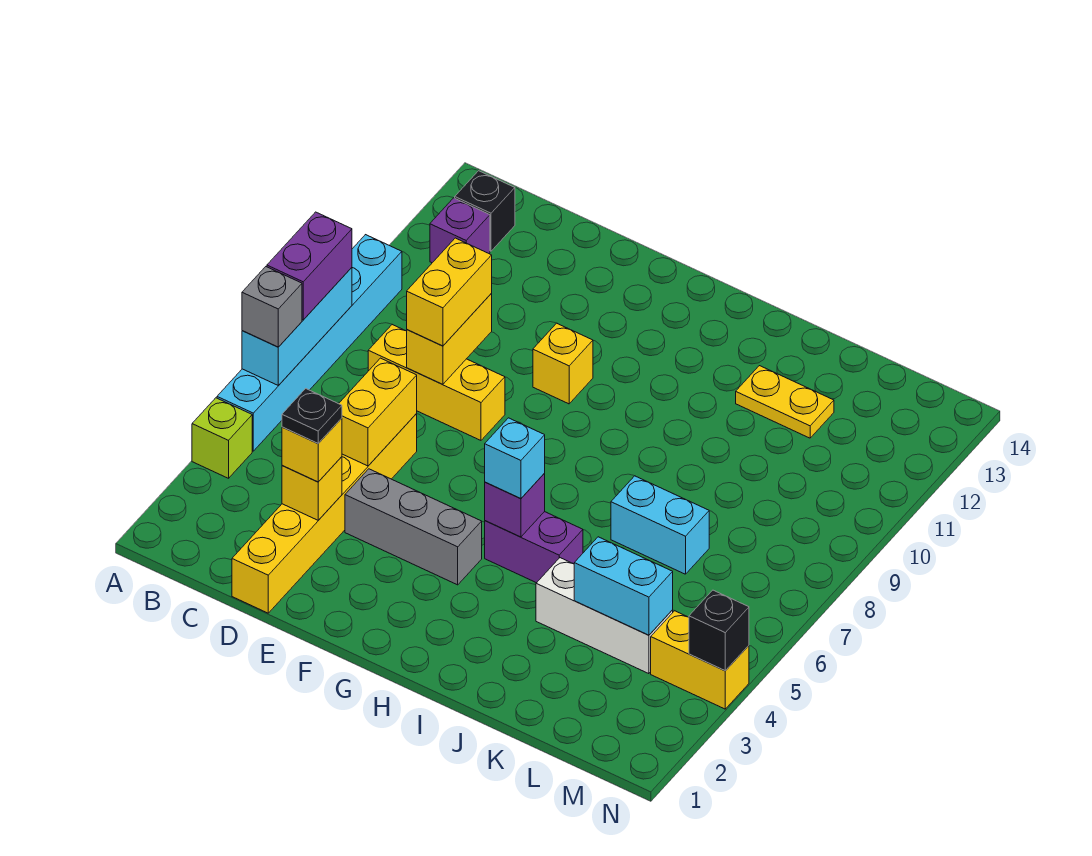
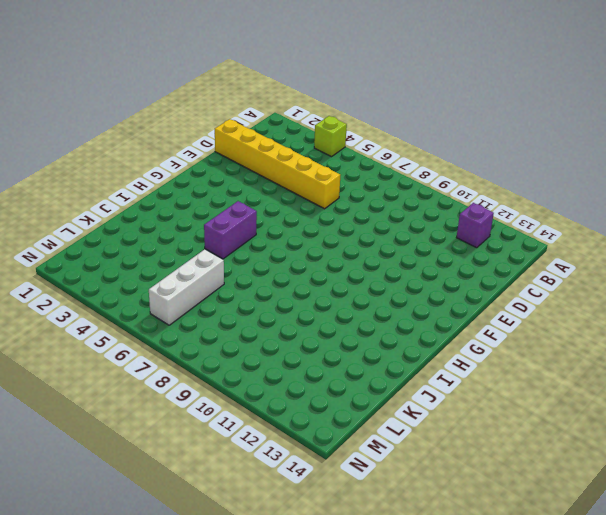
white 1x3 brick [149,249,224,325] -> white 1x3 brick moved to [536,558,673,674]
none -> cyan 1x6 brick [217,235,402,451]
none -> black 1x1 brick [455,171,515,251]
none -> yellow 1x3 brick [368,325,505,440]

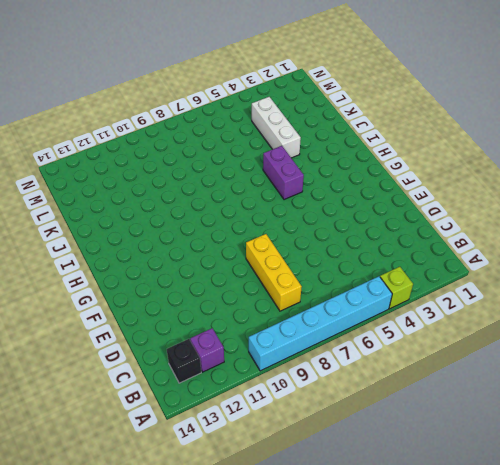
none -> yellow 1x6 brick [232,414,417,613]
none -> grey 1x3 brick [345,469,482,585]
none -> yellow 1x1 brick [533,323,593,404]

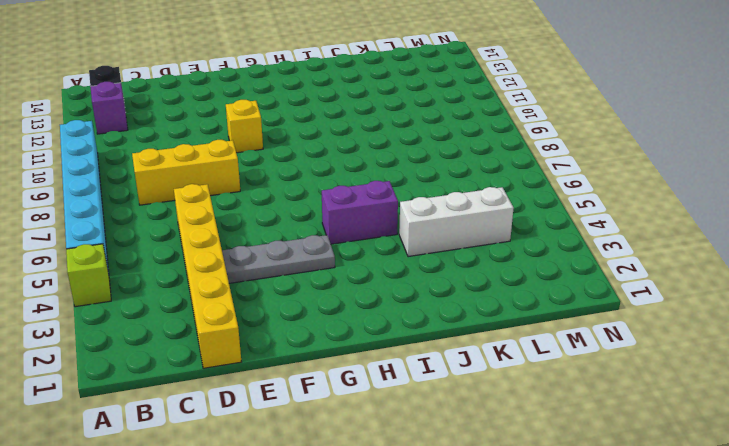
grey 1x3 plate [222,235,335,283] -> grey 1x3 brick [345,469,482,585]
none -> cyan 1x2 brick [611,476,709,574]
none -> yellow 1x2 plate [736,366,834,438]
none -> yellow 1x2 brick [651,611,749,709]

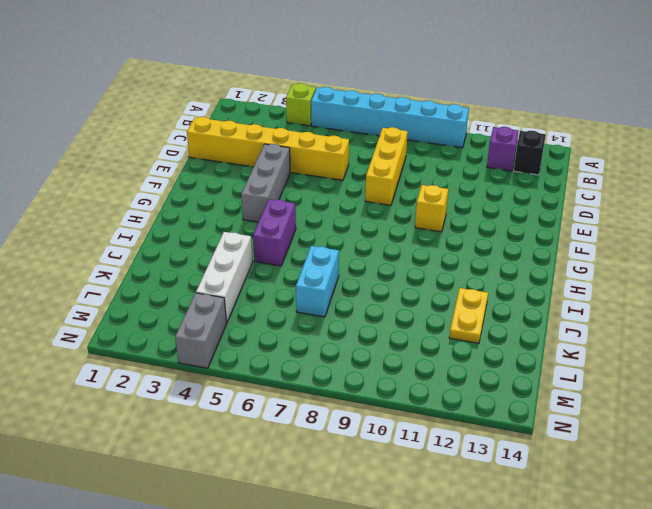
grey 1x2 brick [175,293,226,368] -> yellow 1x2 brick [651,611,749,709]
none -> cyan 1x3 brick [242,268,352,386]
none -> yellow 1x1 brick [282,457,342,520]
none -> yellow 1x2 brick [339,358,417,466]

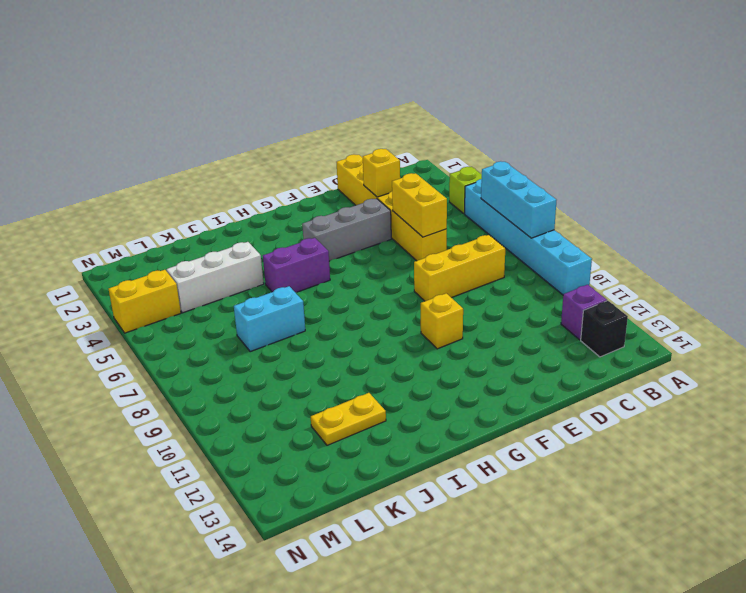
none -> yellow 1x2 brick [407,294,492,385]
none -> purple 1x1 brick [485,473,545,537]
none -> cyan 1x2 brick [574,537,673,635]

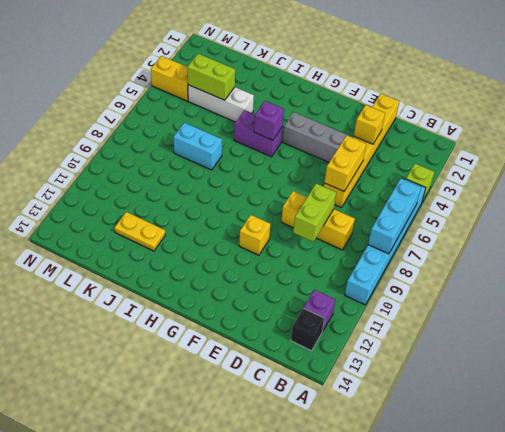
lime 1x2 brick [293,184,336,242] -> yellow 1x2 brick [407,294,492,385]
lime 1x2 brick [187,54,235,100] -> cyan 1x2 brick [574,537,673,635]
none -> black 1x1 brick [689,590,749,671]
none -> grey 1x1 brick [242,267,302,347]
none -> purple 1x2 brick [267,212,352,320]

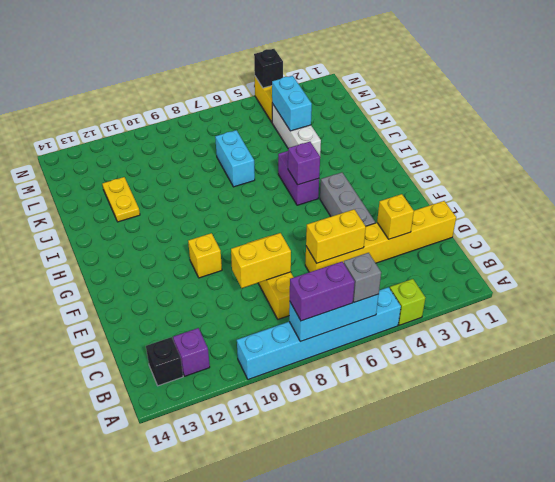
none -> yellow 1x1 brick [282,418,342,482]
none -> yellow 1x2 brick [407,238,492,346]
none -> cyan 1x1 brick [485,418,545,498]

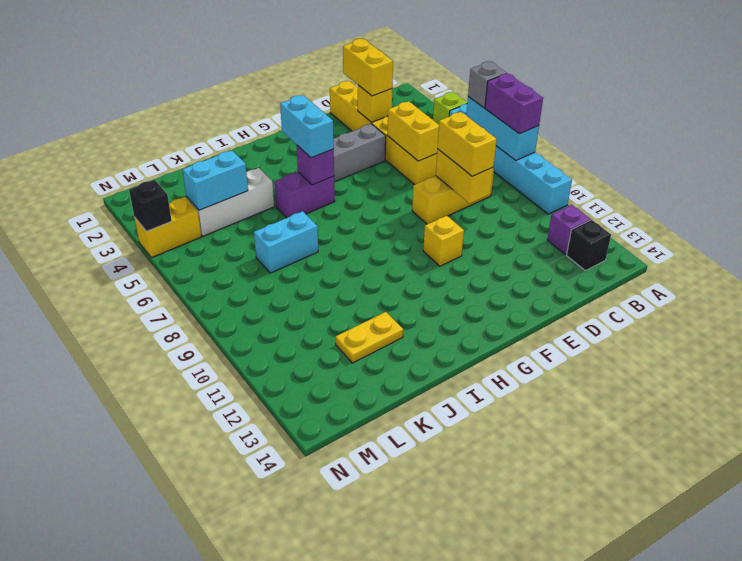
yellow 1x2 brick [343,39,393,96] -> yellow 1x1 brick [282,418,342,482]
cyan 1x2 brick [280,95,334,158] -> cyan 1x1 brick [485,418,545,498]
none -> black 1x1 plate [282,389,342,443]

